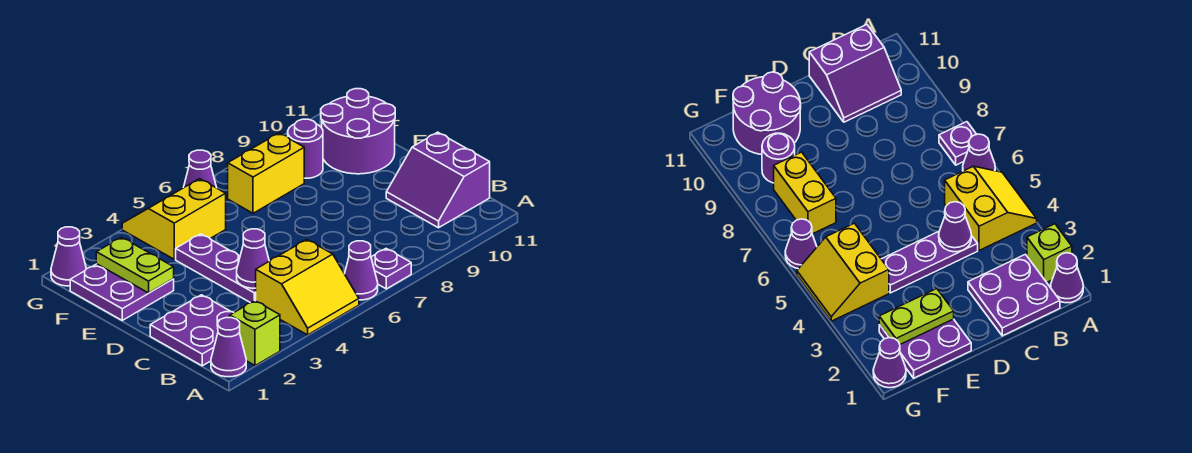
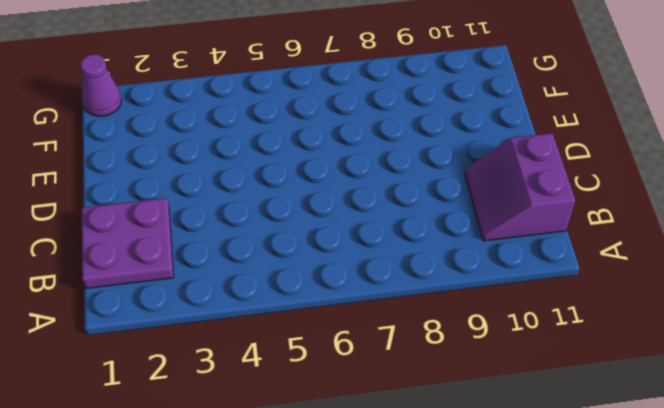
none -> purple 1x1 cone [211,318,246,377]
none -> lime 1x1 brick [230,301,280,366]
none -> yellow 2x2 slope [256,240,359,335]

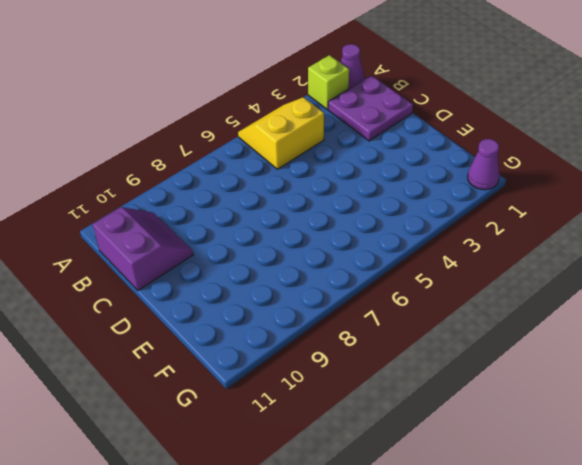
none -> purple 1x1 cone [345,241,378,300]
none -> purple 1x1 plate [371,249,411,289]
none -> purple 1x3 plate [176,234,256,303]

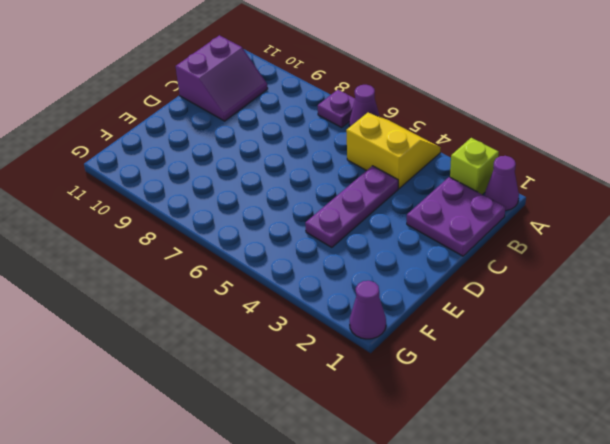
none -> purple 2x2 plate [70,264,174,320]
none -> purple 2x2 round brick [321,89,395,174]
none -> yellow 2x2 slope [122,179,226,259]

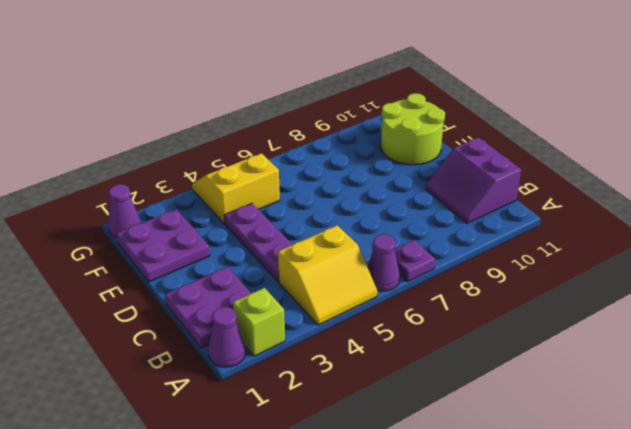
lime 2x2 round brick [381,93,445,165] -> purple 2x2 round brick [321,89,395,174]
none -> yellow 1x2 brick [228,133,304,213]
none -> purple 1x1 round brick [288,119,323,178]
none -> purple 1x1 cone [184,150,217,188]

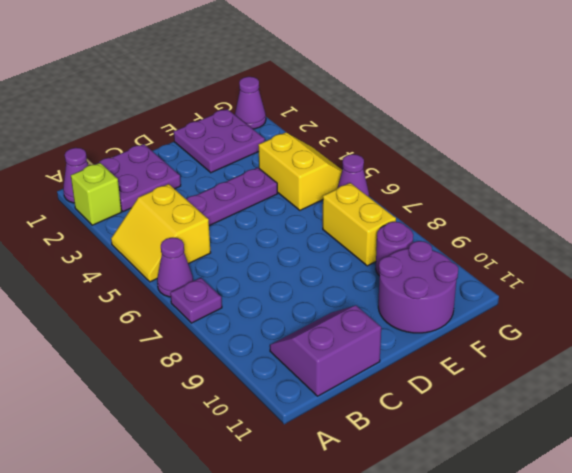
none -> purple 1x1 cone [237,229,269,288]
none -> lime 1x2 plate [96,237,174,293]

